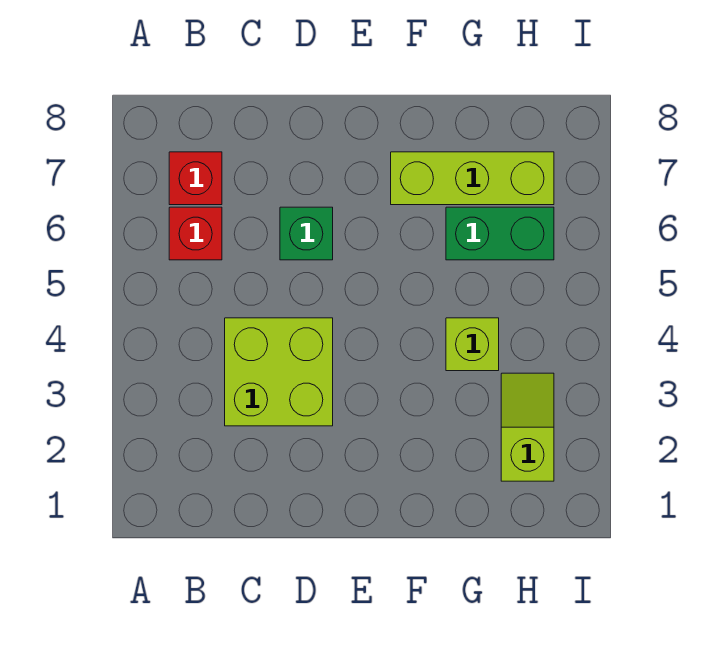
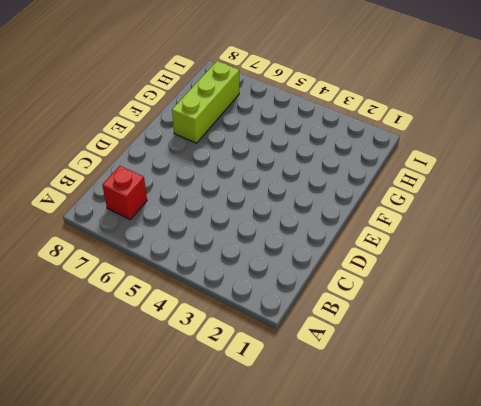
none -> red 1x1 brick [169,207,222,260]
none -> lime 2x2 brick [225,318,333,426]

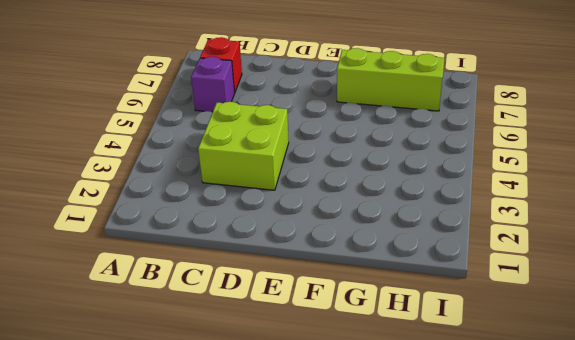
purple 1x1 brick [191,57,235,112] -> red 1x1 brick [169,207,222,260]
none -> green 1x1 brick [280,207,333,260]
none -> lime 1x1 brick [446,318,499,371]

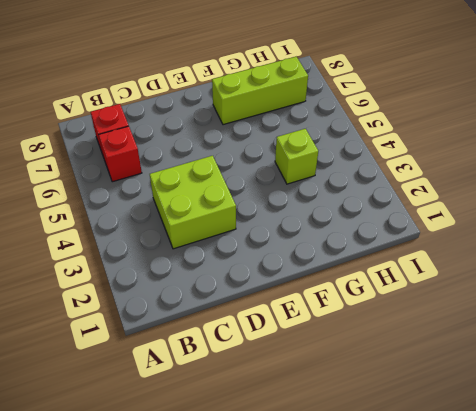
none -> green 1x1 brick [280,207,333,260]
none -> green 1x2 brick [446,207,554,260]

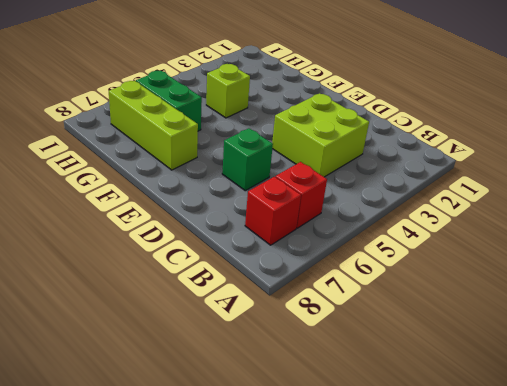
none -> lime 1x2 slope [501,373,554,481]

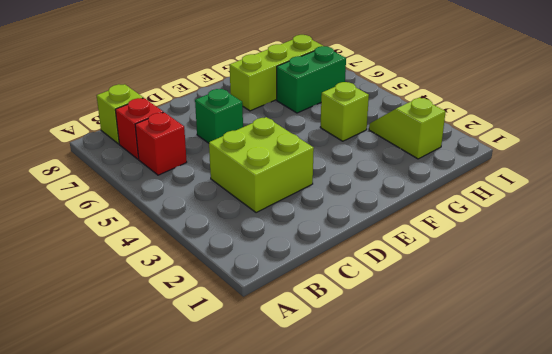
lime 1x1 brick [97,84,143,144] -> none

